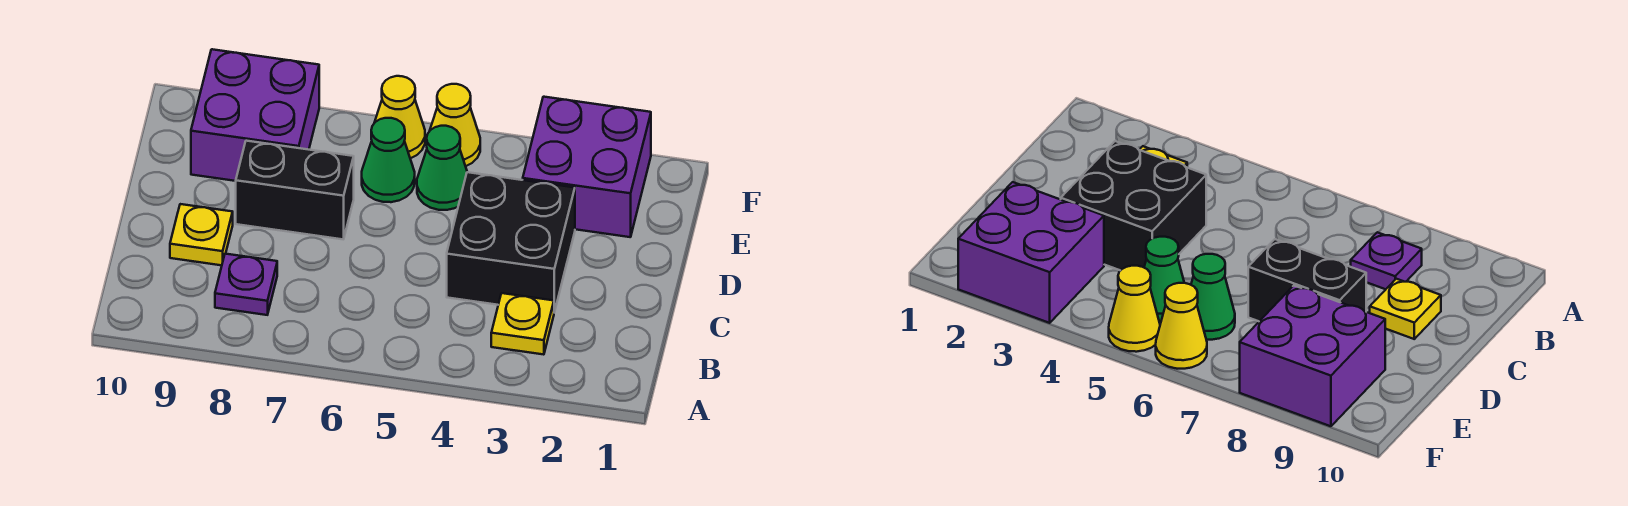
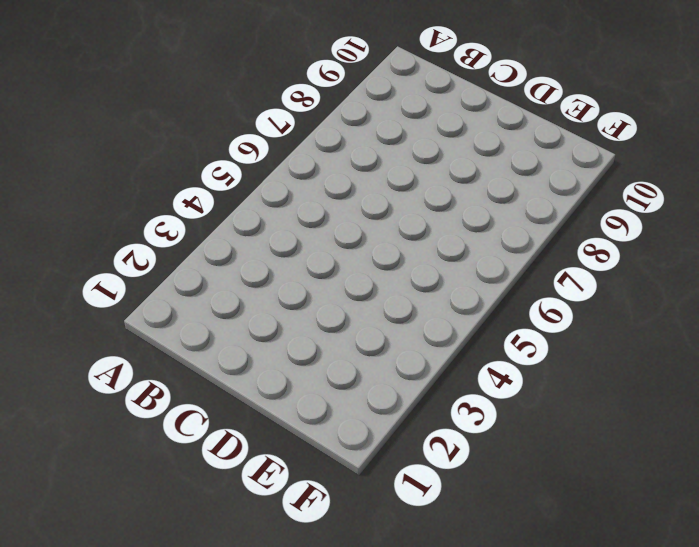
none -> yellow 1x1 plate [491,293,554,355]
none -> purple 1x1 plate [215,254,277,315]

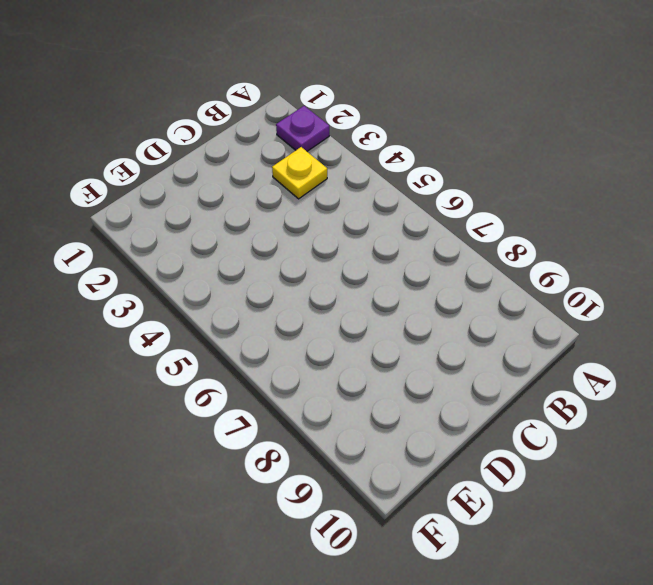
purple 1x1 plate [276,106,329,151] -> purple 1x1 plate moved to [215,254,277,315]
none -> black 2x2 brick [447,172,575,312]
none -> yellow 1x1 plate [170,204,233,265]

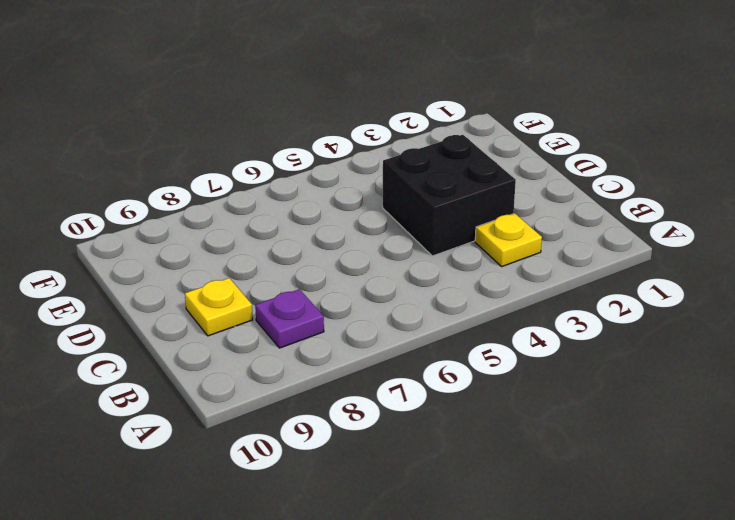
none -> black 1x2 brick [236,141,354,239]
none -> purple 2x2 brick [523,97,651,237]

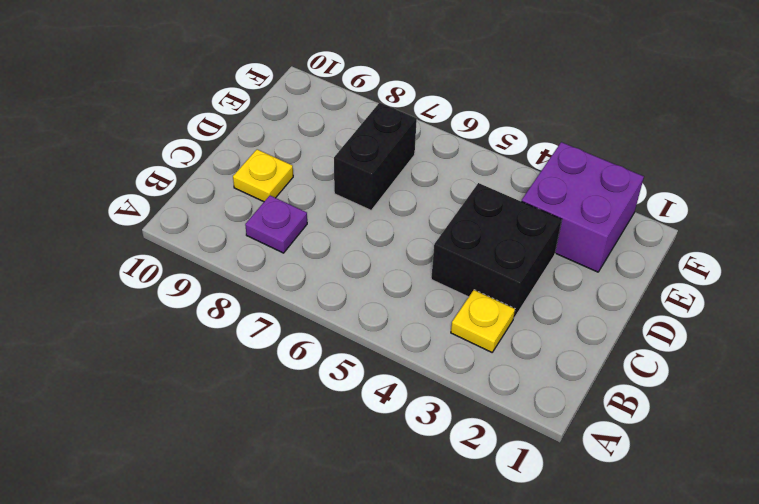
black 1x2 brick [334,103,417,210] -> black 1x2 brick turned to [236,141,354,239]
none -> green 1x1 cone [417,126,467,210]
none -> green 1x1 cone [362,118,415,202]

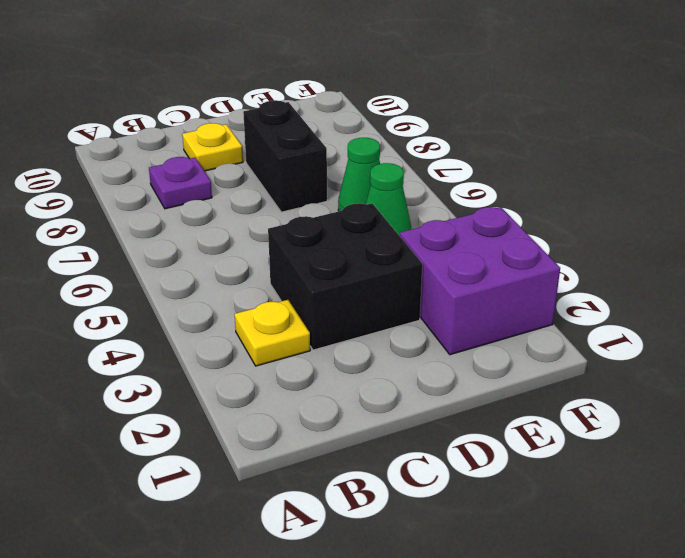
none -> purple 2x2 brick [191,49,319,181]
none -> yellow 1x1 cone [430,84,480,166]

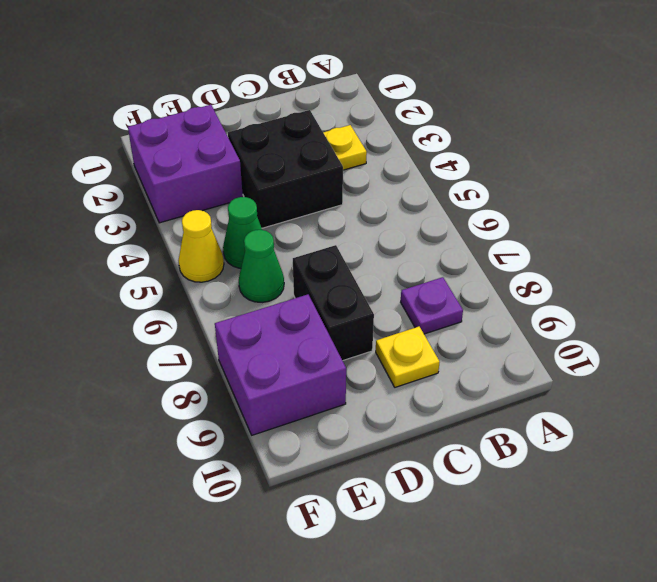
none -> yellow 1x1 cone [374,76,425,158]

